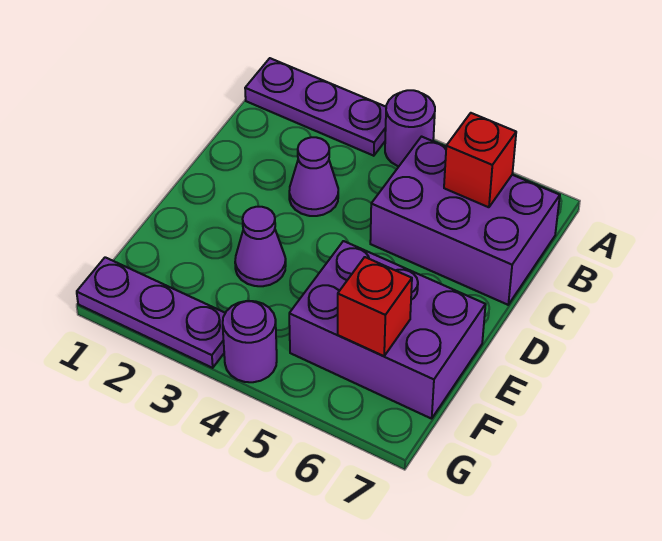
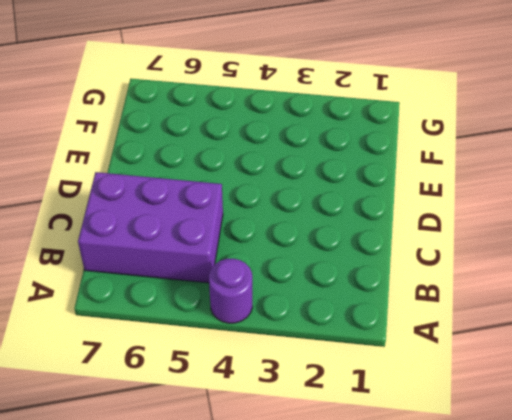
none -> purple 1x3 plate [245,58,386,156]
none -> purple 1x1 cone [289,137,338,216]

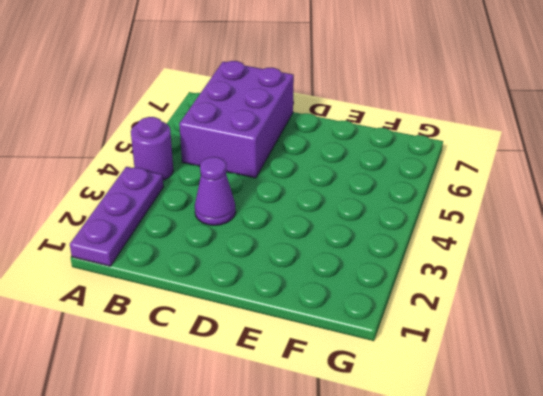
none -> purple 1x1 cone [235,207,286,286]
none -> purple 2x3 brick [289,241,486,419]

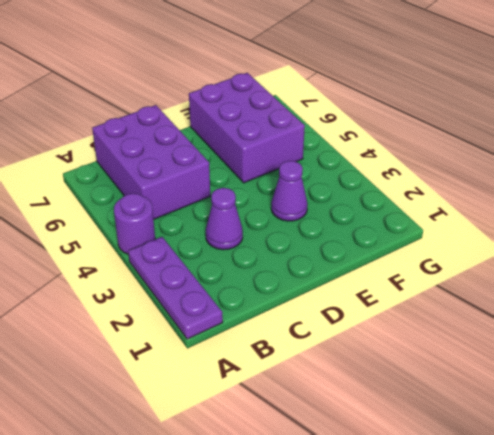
none -> purple 1x3 plate [77,257,225,368]
none -> purple 1x1 round brick [223,301,277,382]

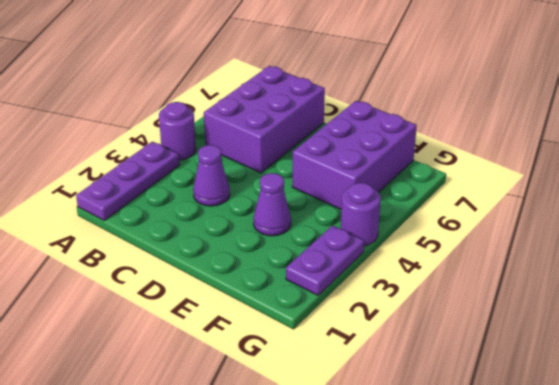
purple 1x2 plate [286,225,364,295] -> purple 1x3 plate [77,257,225,368]
none -> red 1x1 brick [444,113,516,207]
none -> red 1x1 brick [338,257,412,356]

